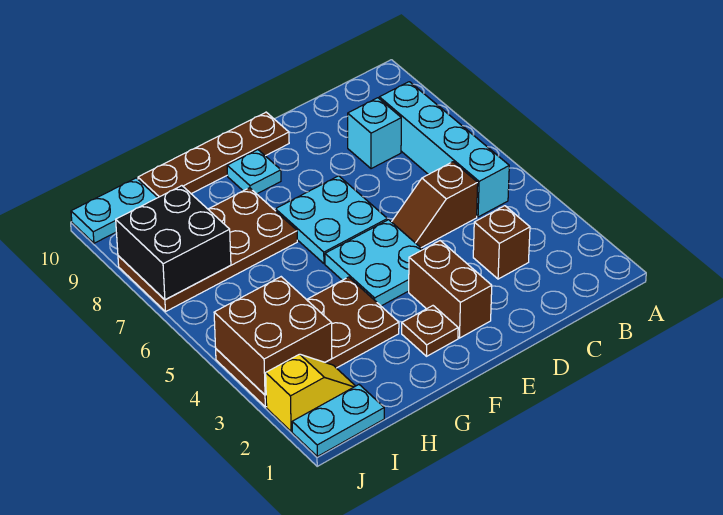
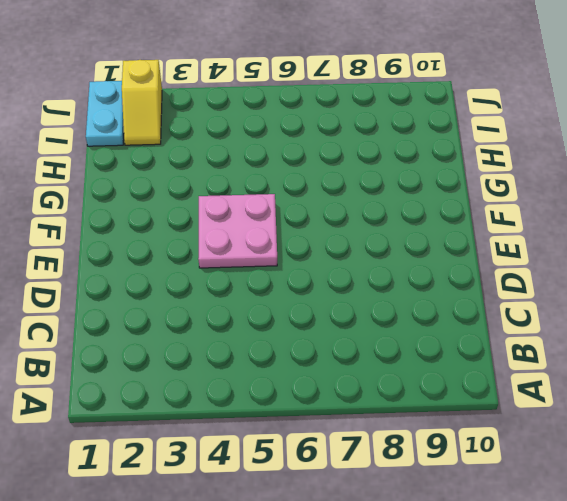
pink 2x2 plate [198,194,277,268] -> cyan 2x2 plate [325,220,423,306]
none -> cyan 1x4 brick [379,82,509,217]
none -> brown 1x1 brick [473,206,530,279]
none -> brown 1x2 slope [392,162,478,248]

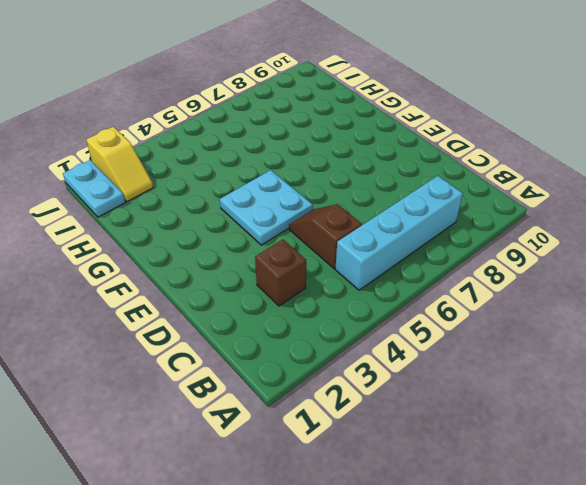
none -> cyan 1x1 brick [348,98,401,169]
none -> brown 1x2 brick [409,241,492,338]
none -> cyan 2x2 plate [275,176,387,264]

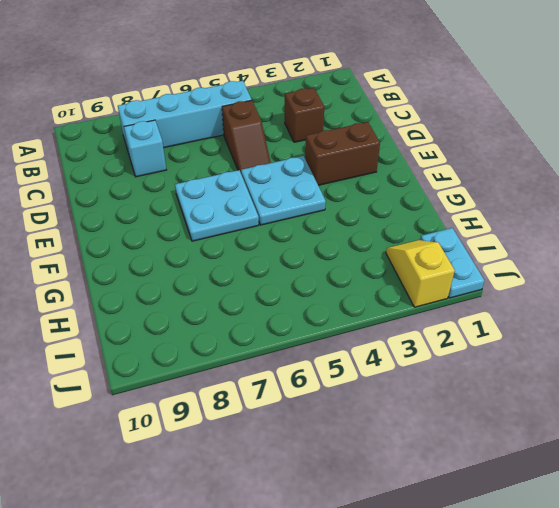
none -> brown 1x4 plate [138,112,289,197]
none -> brown 1x1 plate [402,306,458,356]
none -> cyan 1x1 plate [227,150,281,194]

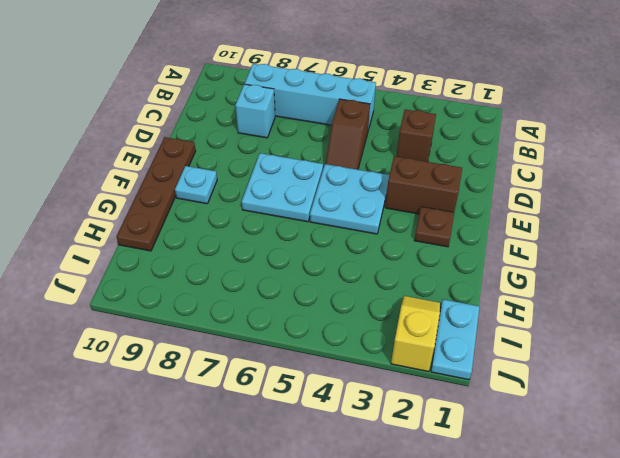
none -> brown 2x4 plate [216,277,399,407]
none -> brown 2x4 plate [118,188,297,311]
none -> cyan 1x2 plate [71,178,158,243]

